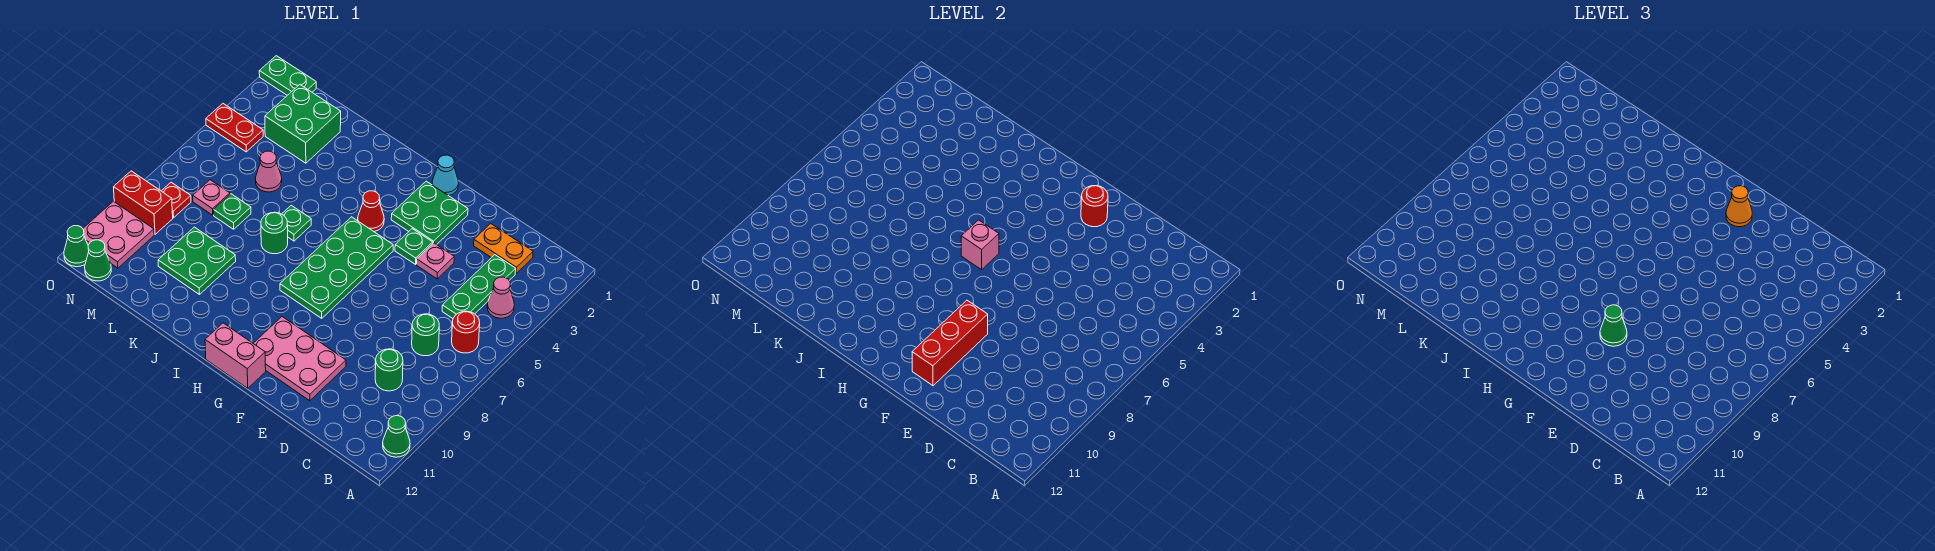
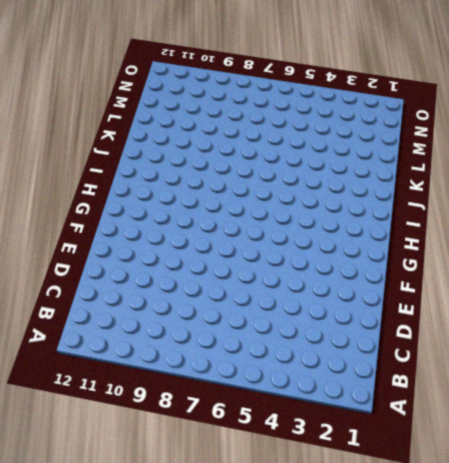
none -> green 1x1 cone [383,416,410,457]
none -> pink 1x1 cone [487,277,514,318]
none -> red 1x1 round brick [452,311,480,353]
none -> orange 1x2 plate [474,224,533,274]

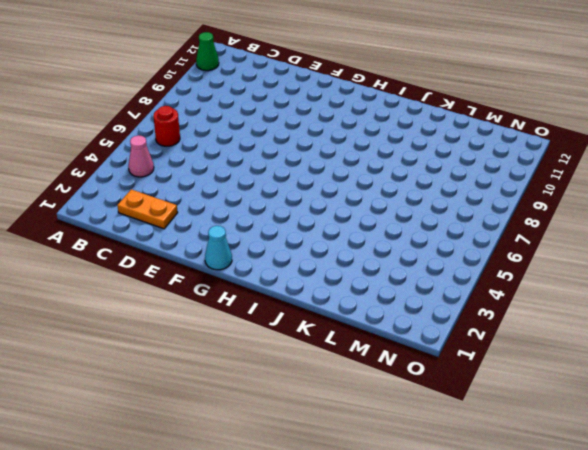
none -> green 1x3 plate [442,255,516,318]
none -> green 1x1 round brick [412,314,439,356]
none -> green 1x1 round brick [375,349,403,391]
none -> pink 1x1 plate [417,243,454,279]

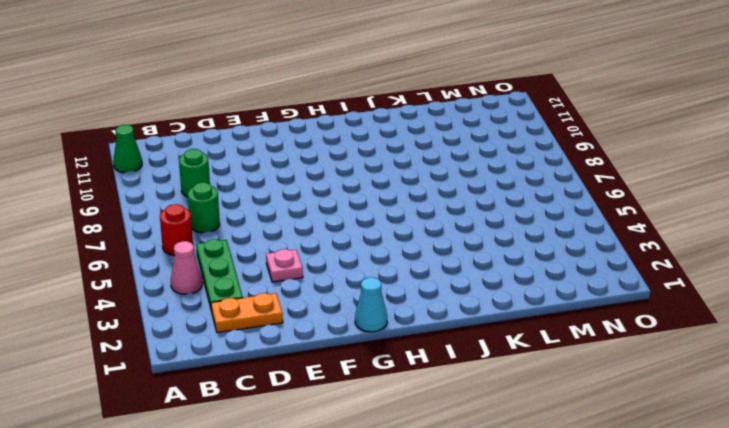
none -> pink 2x3 plate [253,317,346,401]
none -> green 2x2 plate [391,181,468,245]
none -> green 1x1 plate [395,229,433,264]
none -> green 2x4 plate [280,217,393,318]

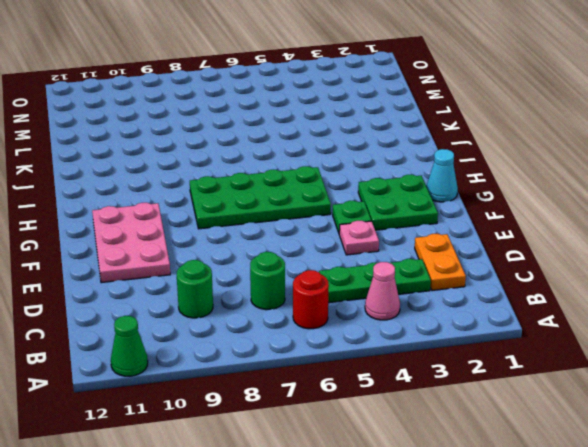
none -> pink 1x2 brick [205,323,266,388]
none -> red 1x1 cone [358,191,384,231]
none -> green 1x1 plate [282,205,311,241]
none -> green 1x1 round brick [261,212,288,254]

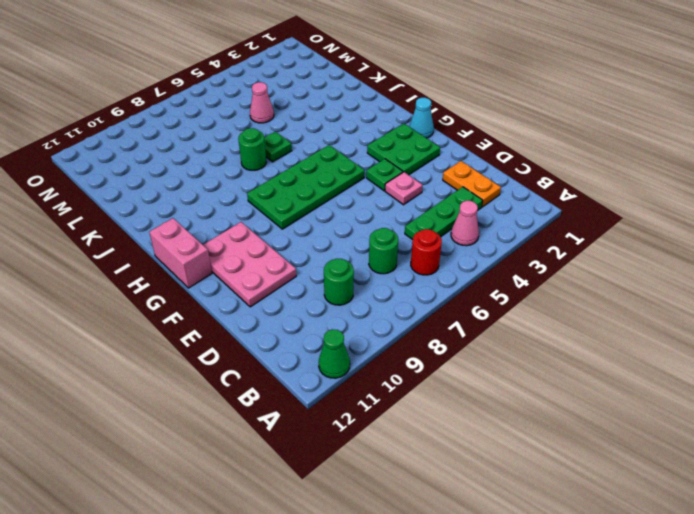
none -> red 1x1 cone [358,191,384,231]
none -> green 2x2 plate [158,227,236,295]
none -> green 2x2 brick [265,85,341,163]
none -> green 1x1 plate [214,194,251,229]

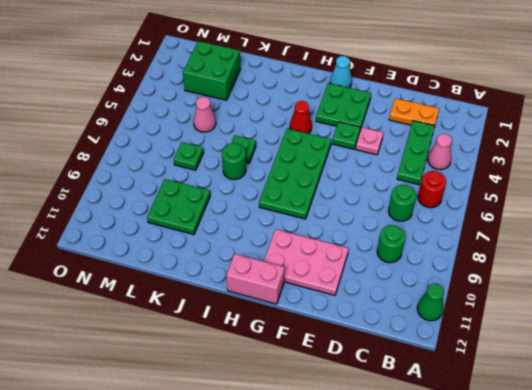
none -> pink 1x1 plate [193,180,230,215]
none -> green 1x2 plate [259,56,316,95]
none -> red 1x2 plate [206,104,263,152]
none -> red 1x1 plate [162,182,191,218]

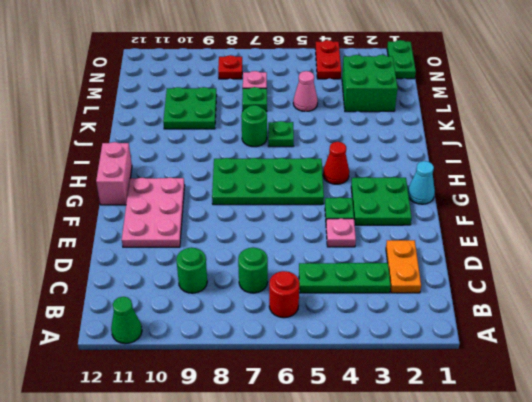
none -> pink 1x1 cone [487,277,514,318]
none -> red 1x2 brick [114,171,173,234]
none -> pink 2x2 plate [83,201,154,268]
none -> green 1x1 cone [85,240,111,281]

